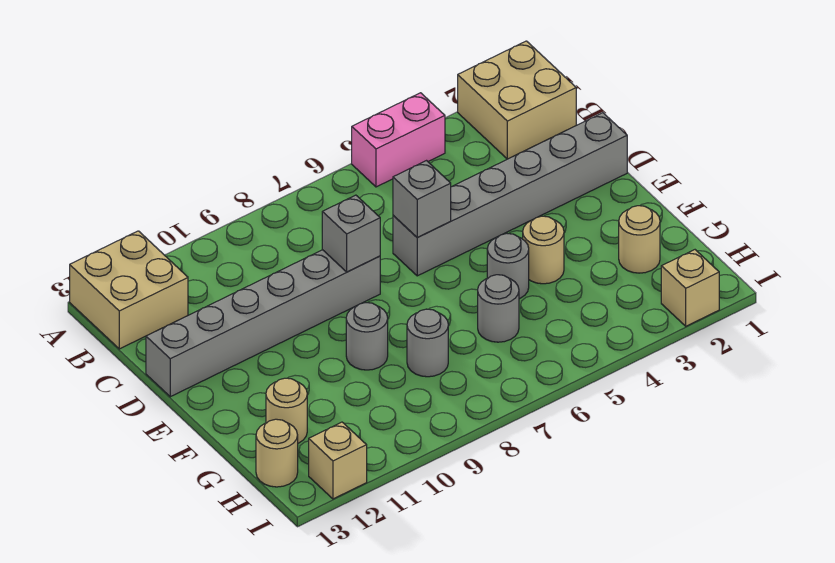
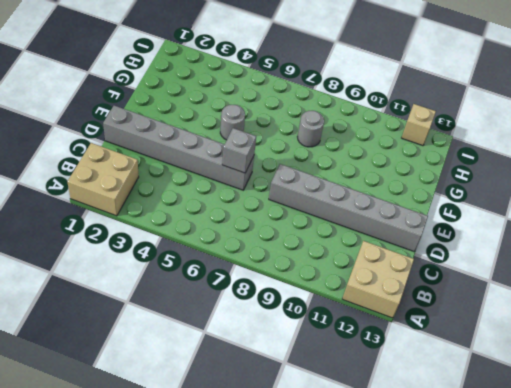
none -> pink 1x2 brick [352,93,445,187]
none -> tan 1x1 round brick [523,216,564,284]
none -> grey 1x1 round brick [346,303,388,370]

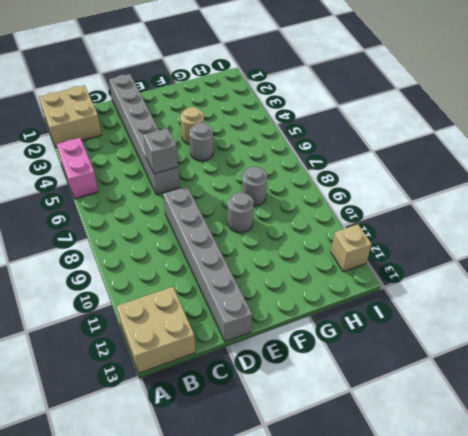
none -> tan 1x1 round brick [619,206,660,273]
none -> grey 1x1 round brick [478,275,519,342]
none -> tan 1x1 round brick [266,378,307,443]

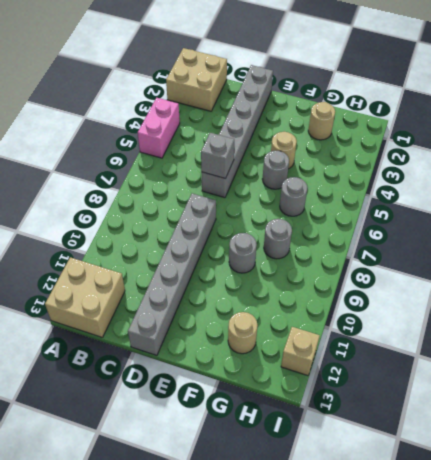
none -> tan 1x1 round brick [256,419,298,487]
none -> tan 1x1 brick [661,250,719,326]
none -> grey 1x1 brick [322,195,380,272]

